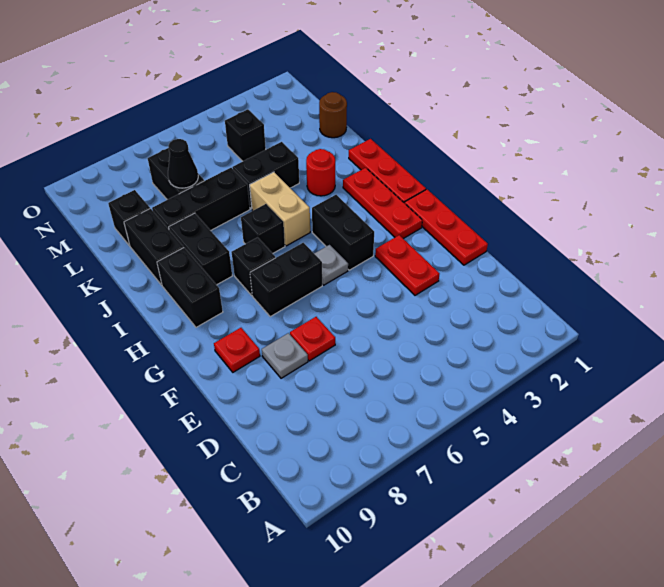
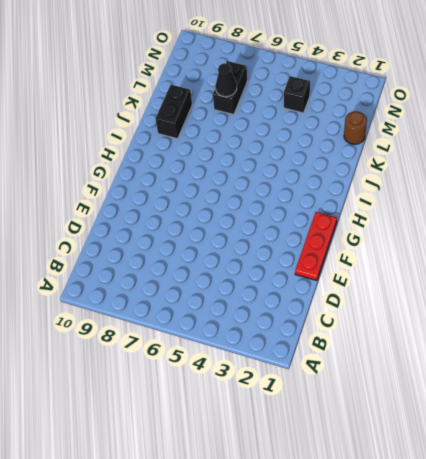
none -> red 1x2 plate [375,235,439,295]
none -> red 1x1 plate [290,317,335,361]
none -> grey 1x1 plate [262,333,308,378]

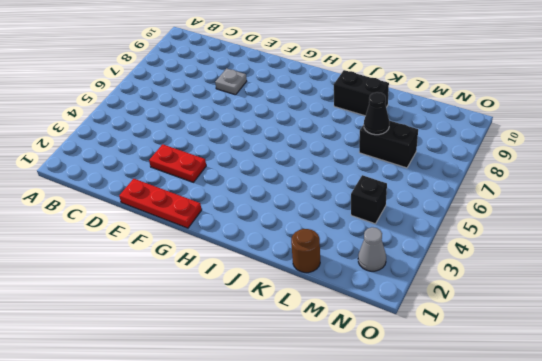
grey 1x1 cone [358,227,386,271] -> none
none -> red 1x1 plate [290,317,335,361]
none -> red 1x1 plate [214,328,260,372]
none -> red 1x3 plate [343,168,422,239]

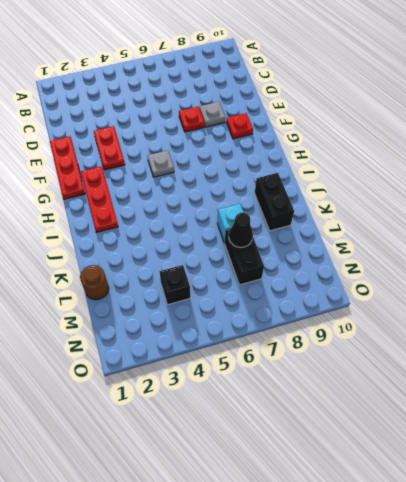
cyan 1x1 brick [217,204,244,242] -> black 1x3 brick [152,168,250,231]
none -> black 1x2 brick [312,195,374,270]
none -> black 1x2 brick [250,243,322,317]
none -> red 1x3 plate [349,139,426,203]

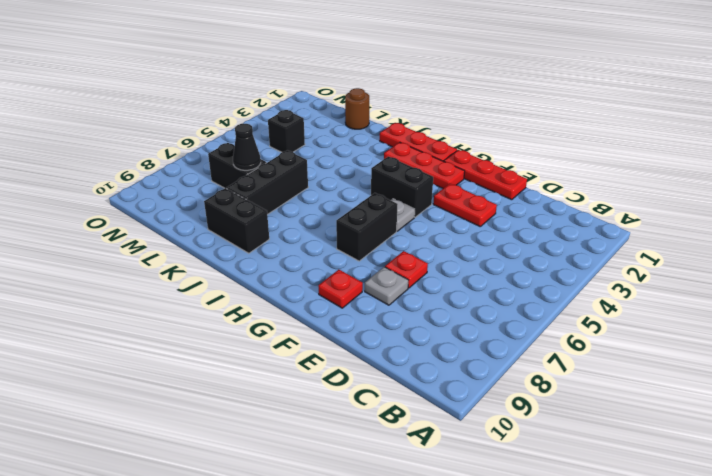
none -> black 1x1 brick [231,238,275,295]
none -> black 1x2 brick [157,248,223,327]
none -> tan 1x2 brick [250,172,310,246]

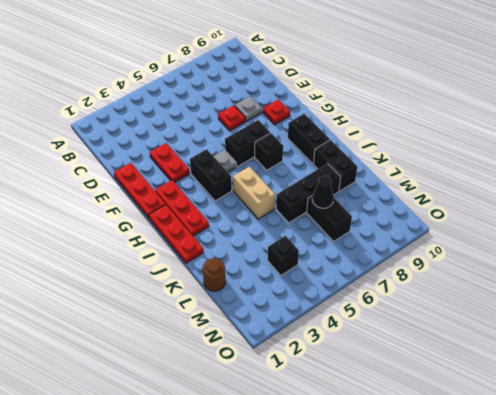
none -> black 1x1 brick [241,204,285,253]
none -> black 1x2 brick [169,213,232,285]
none -> red 1x1 round brick [306,149,335,196]

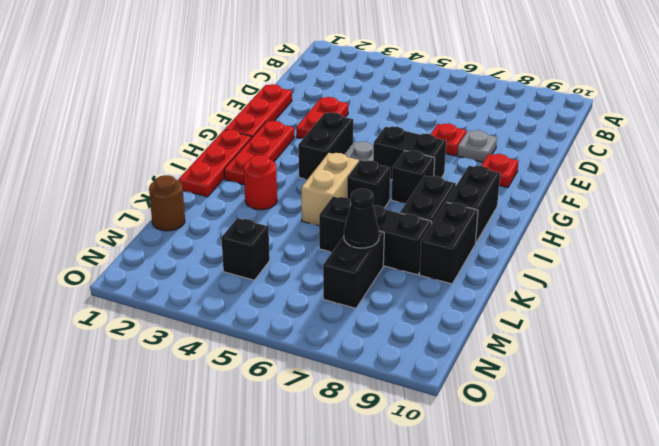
none -> black 1x2 brick [232,142,299,209]
none -> black 1x1 brick [108,190,150,246]

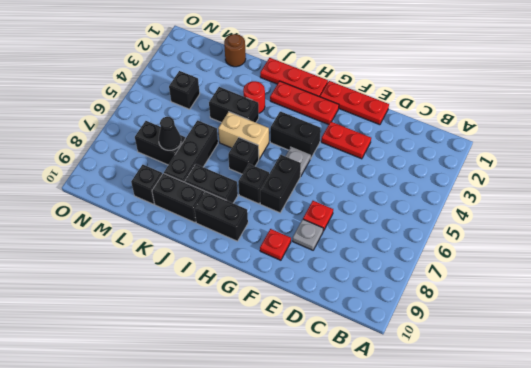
black 1x2 brick [209,87,259,123] -> black 1x2 brick turned to [232,142,299,209]

